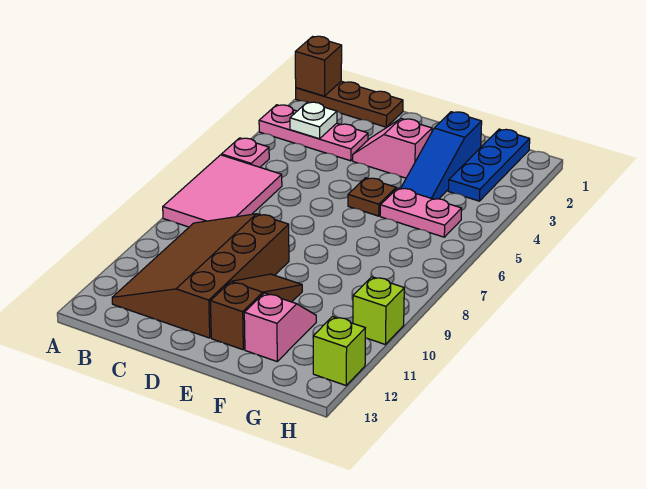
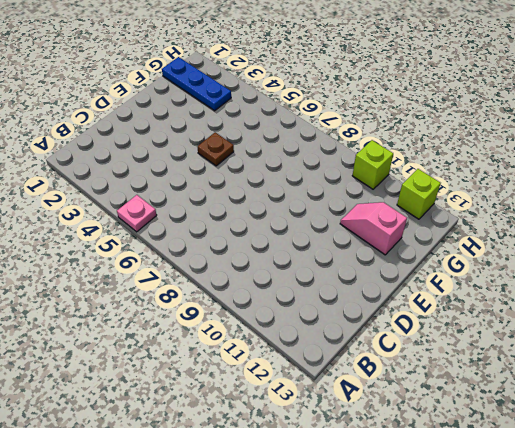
none -> brown 1x3 plate [296,81,403,127]
none -> pink 1x3 plate [259,105,368,161]
none -> pink 2x3 tile [163,155,282,227]

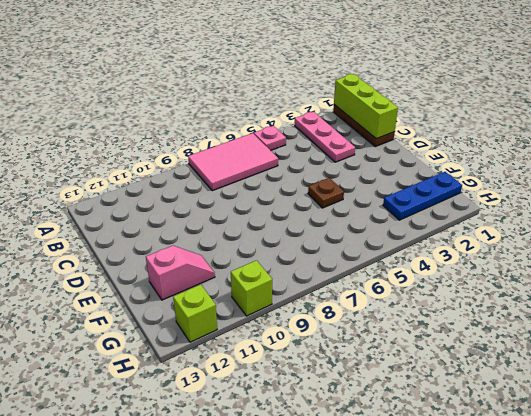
lime 1x3 brick [334,74,398,139] -> brown 1x1 brick [295,36,342,96]
none -> brown 3x4 slope [112,214,289,338]
none -> pink 1x2 slope [353,119,432,178]
none -> brown 1x3 slope [210,274,302,350]

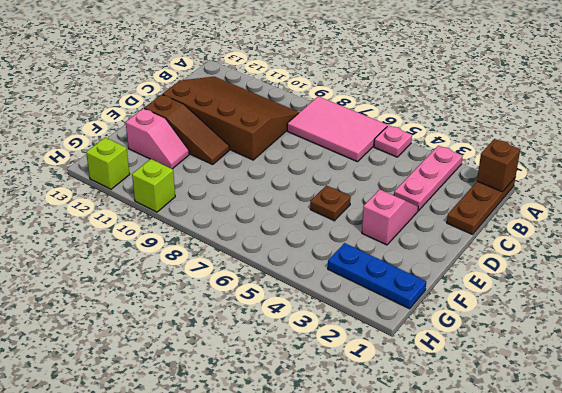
none -> blue 1x3 slope [401,112,482,199]
none -> pink 1x2 plate [380,188,462,237]
none -> white 1x1 plate [290,102,337,139]

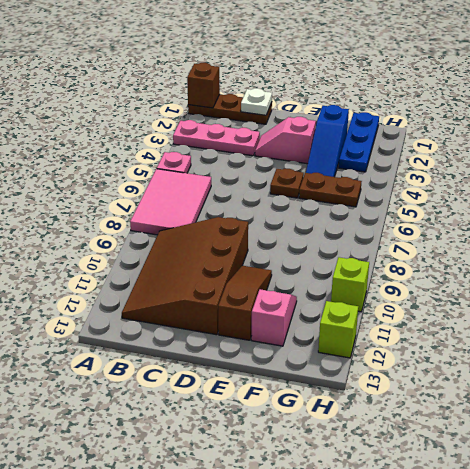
white 1x1 plate [241,88,272,115] -> white 1x1 plate moved to [290,102,337,139]
brown 1x2 plate [299,173,362,207] -> pink 1x2 plate [380,188,462,237]

